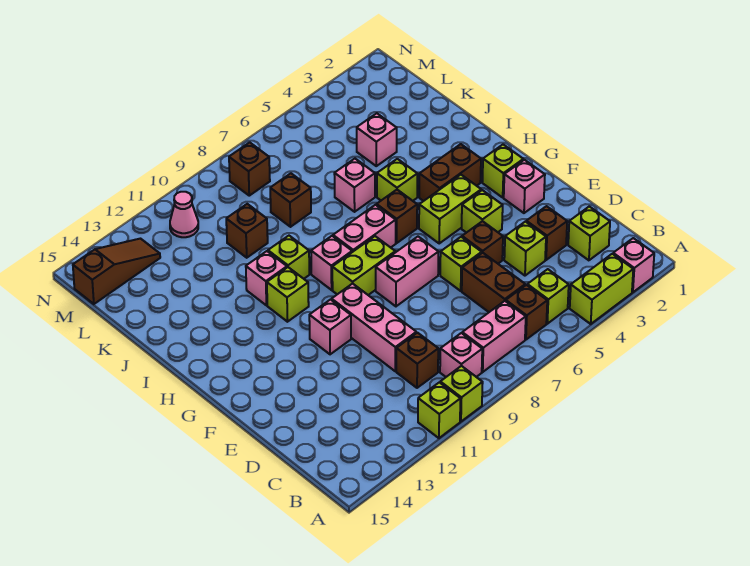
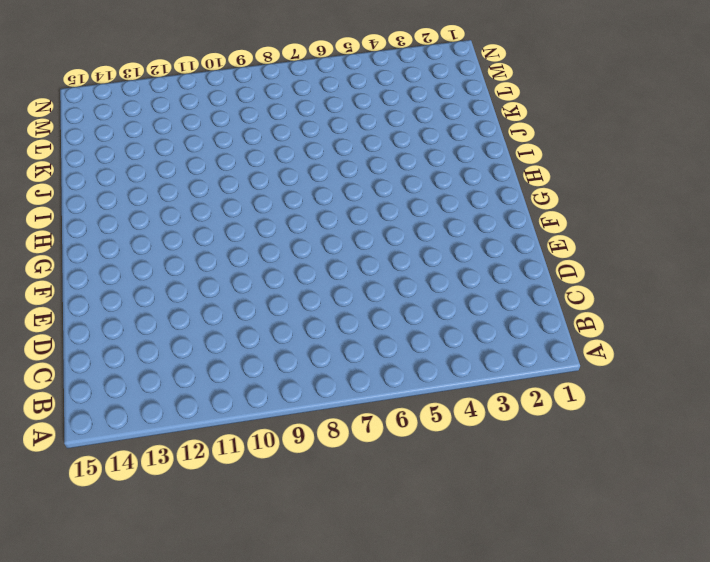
none -> pink 1x1 brick [613,238,654,292]
none -> lime 1x2 brick [570,254,633,324]
none -> lime 1x1 brick [440,366,483,421]
none -> lime 1x1 brick [418,382,460,438]

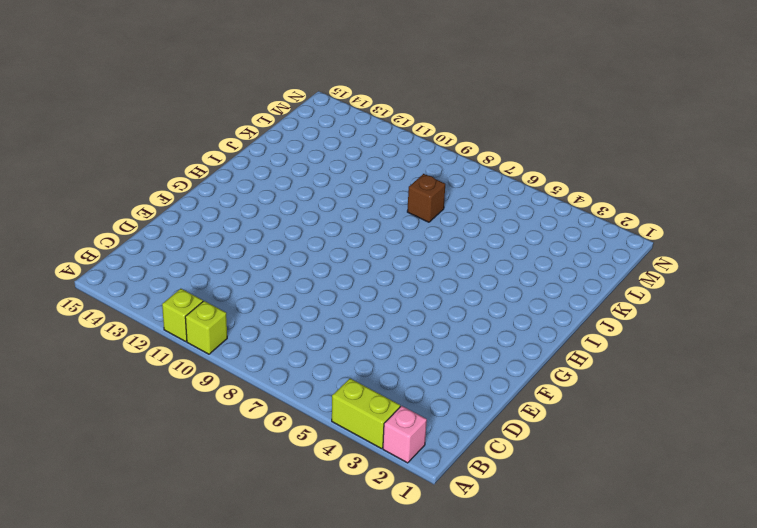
none -> lime 1x1 brick [527,269,569,324]
none -> brown 1x1 brick [506,285,547,340]
none -> pink 1x2 brick [462,301,526,372]
none -> pink 1x1 brick [440,333,482,377]

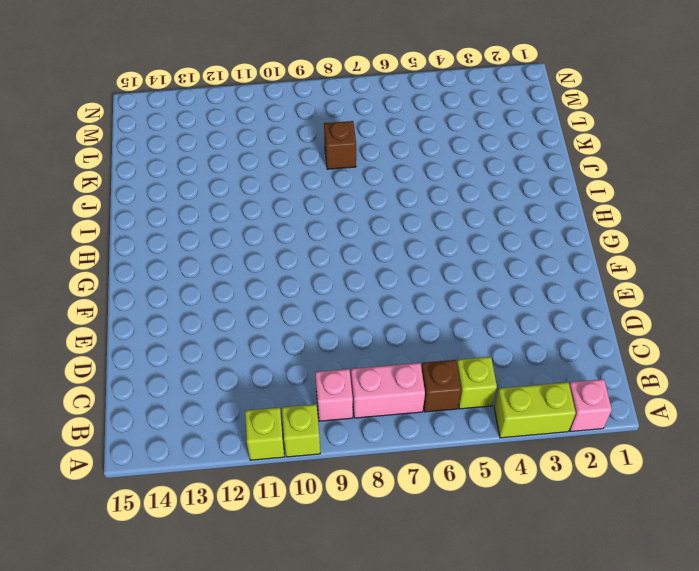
none -> lime 1x1 brick [568,206,610,260]
none -> brown 1x2 brick [462,253,525,312]
none -> brown 1x1 brick [396,333,438,388]
none -> brown 1x1 brick [526,206,567,260]

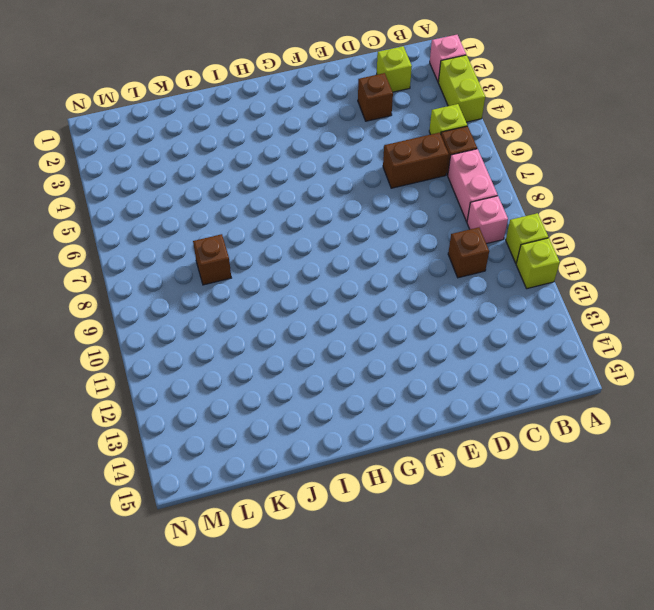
none -> lime 1x1 brick [504,222,546,276]
none -> pink 1x3 brick [332,284,416,371]
none -> brown 1x1 brick [462,221,503,264]
none -> lime 1x1 brick [440,237,482,291]

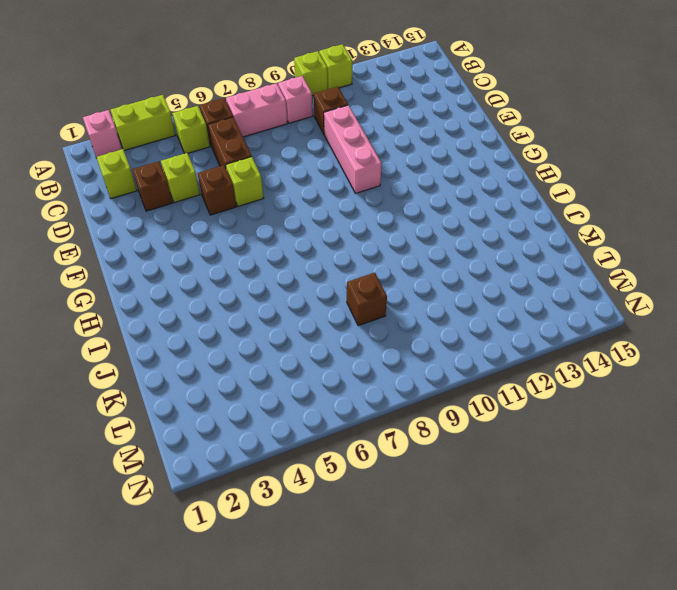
none -> pink 1x1 brick [504,160,545,213]
none -> lime 1x1 brick [462,190,503,233]
none -> pink 1x2 brick [376,237,438,306]
none -> pink 1x1 brick [309,300,351,354]

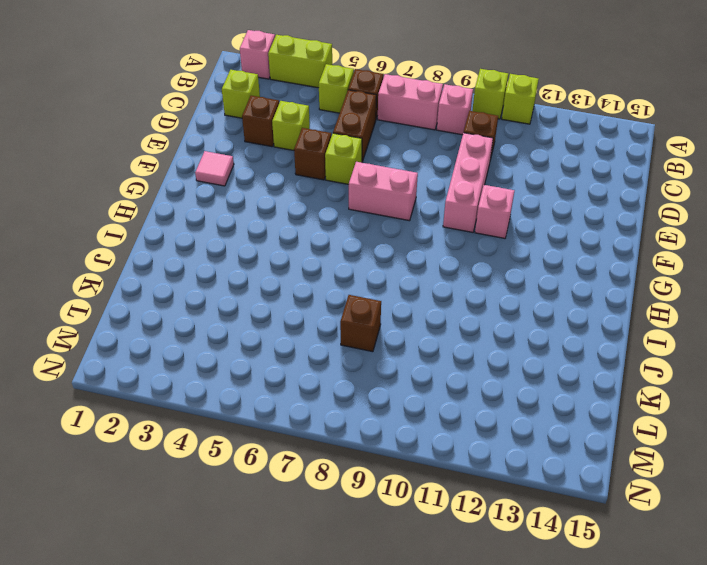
pink 1x1 tile [195,151,234,186] -> pink 1x1 brick [504,160,545,213]
none -> lime 1x1 brick [462,190,503,233]
none -> lime 1x1 brick [482,145,523,197]
none -> lime 1x2 brick [419,175,481,243]
none -> lime 1x2 brick [332,236,395,295]

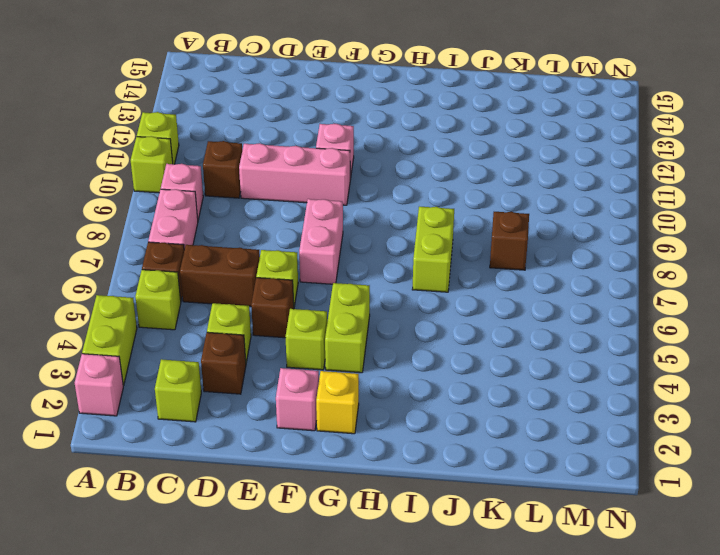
yellow 1x1 brick [316,371,359,434] -> lime 1x1 brick [482,145,523,197]
lime 1x2 brick [412,207,454,292] -> lime 1x2 brick moved to [332,236,395,295]
none -> brown 1x2 brick [419,144,481,201]
none -> brown 1x1 brick [377,190,417,243]
none -> pink 1x2 brick [333,205,396,252]
none -> pink 1x1 brick [311,236,352,290]

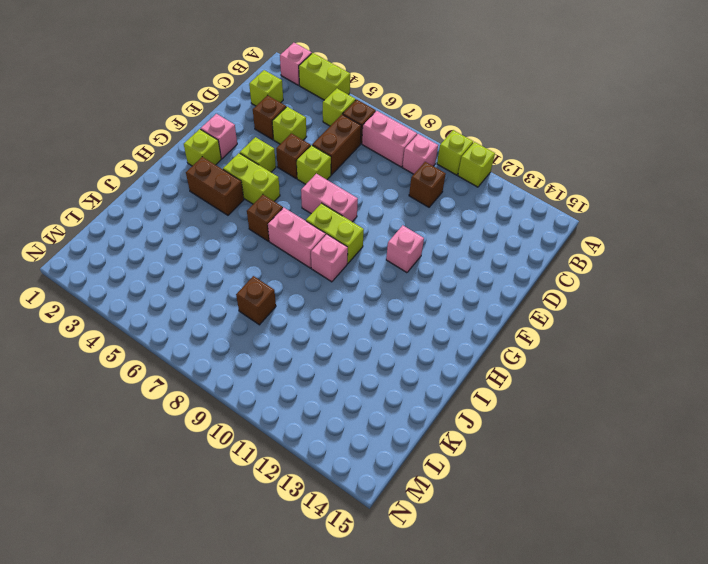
none -> pink 1x3 brick [332,284,416,371]
none -> lime 1x1 brick [267,267,309,322]
none -> lime 1x1 brick [377,159,417,201]
none -> lime 1x1 brick [268,236,309,279]

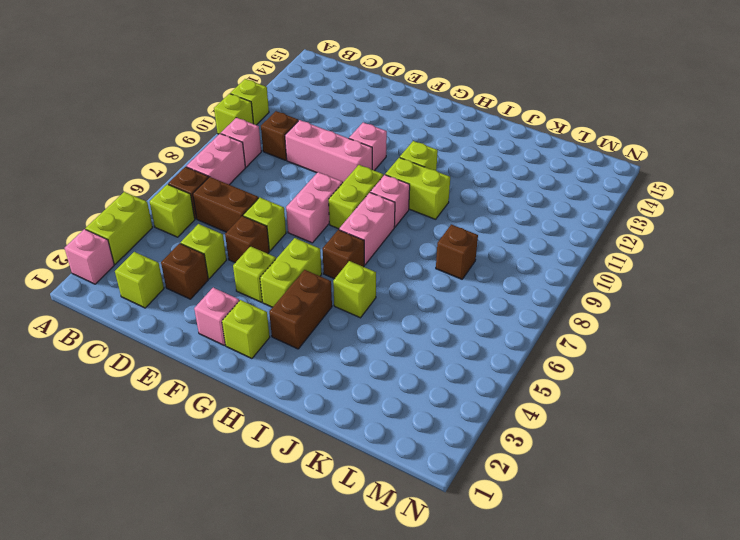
lime 1x2 brick [385,157,450,219] -> lime 1x1 brick [268,236,309,279]
none -> pink 1x1 brick [246,251,287,305]
none -> pink 1x1 brick [334,159,375,212]
none -> pink 1x1 brick [357,113,397,166]
none -> brown 1x1 brick [226,204,268,258]

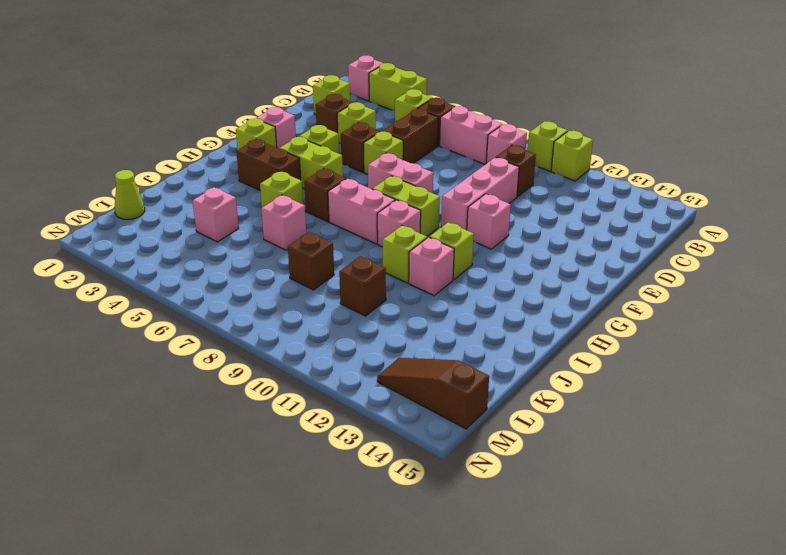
lime 1x1 cone [114,170,145,220] -> none
none -> brown 1x1 brick [229,142,270,196]
none -> pink 1x1 cone [170,192,198,237]

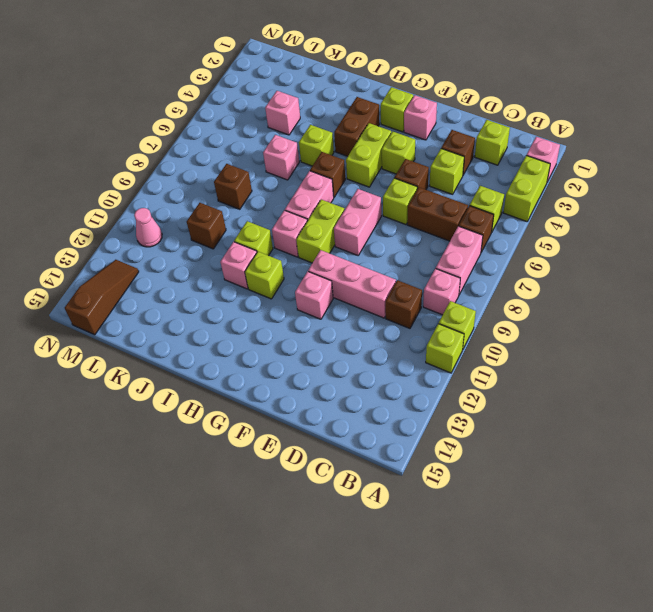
none -> brown 1x1 brick [229,142,270,196]

